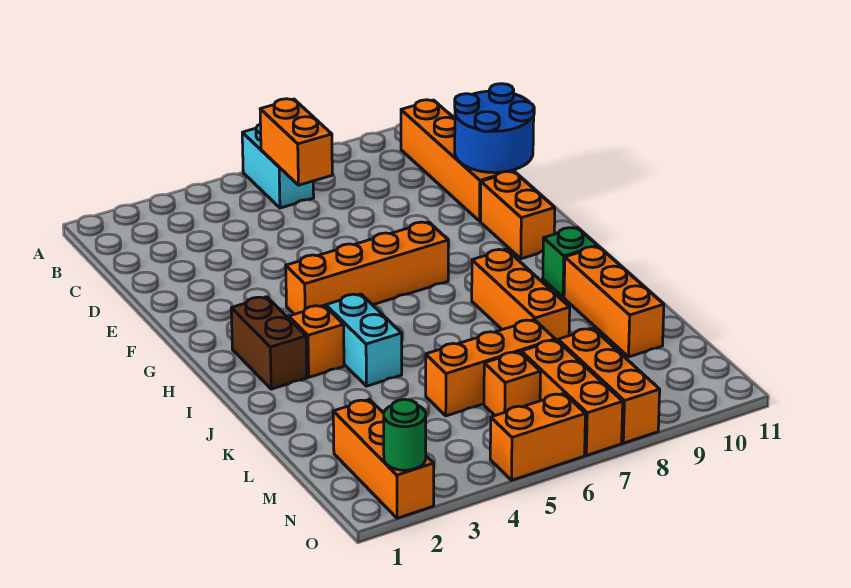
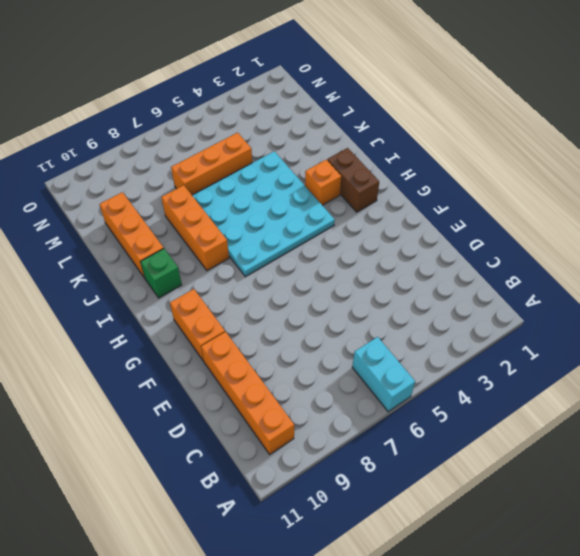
cyan 4x4 plate [192,151,335,277] -> cyan 1x2 brick [326,294,402,386]
none -> orange 1x4 brick [286,222,448,314]
none -> orange 1x3 brick [333,400,434,518]
none -> orange 1x1 brick [484,352,541,415]

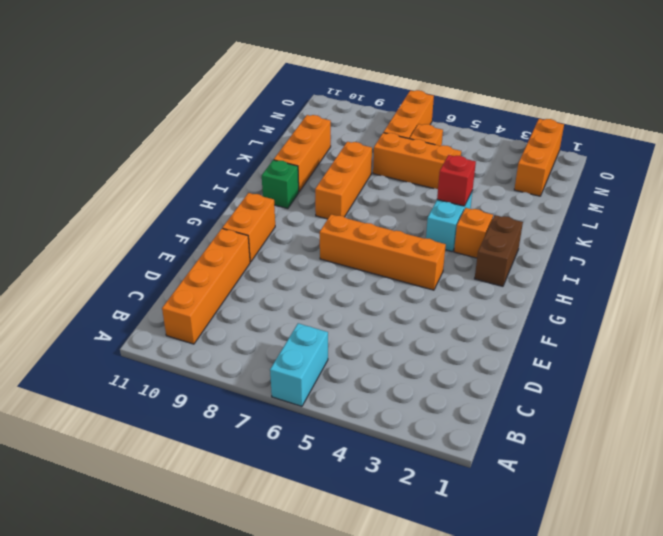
red 1x1 brick [437,155,476,206] -> none
none -> orange 1x3 brick [558,328,660,443]
none -> orange 1x2 brick [490,393,585,480]
none -> orange 1x2 brick [260,99,332,185]

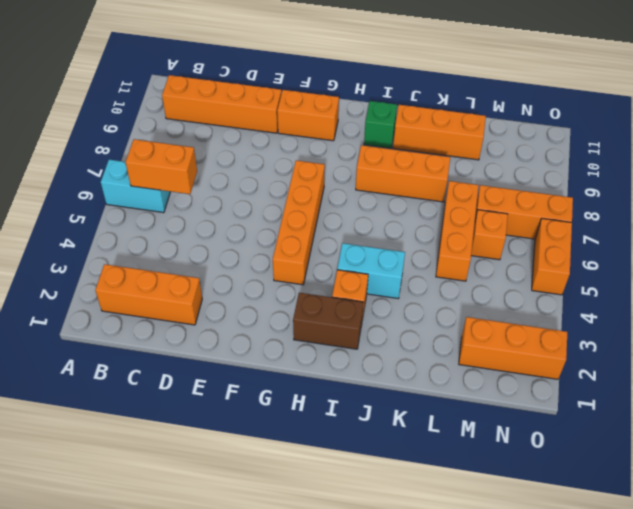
orange 1x3 brick [95,264,202,325] -> orange 1x3 brick moved to [558,328,660,443]
none -> blue 2x2 round brick [455,84,534,173]
none -> green 1x1 round brick [384,399,426,470]

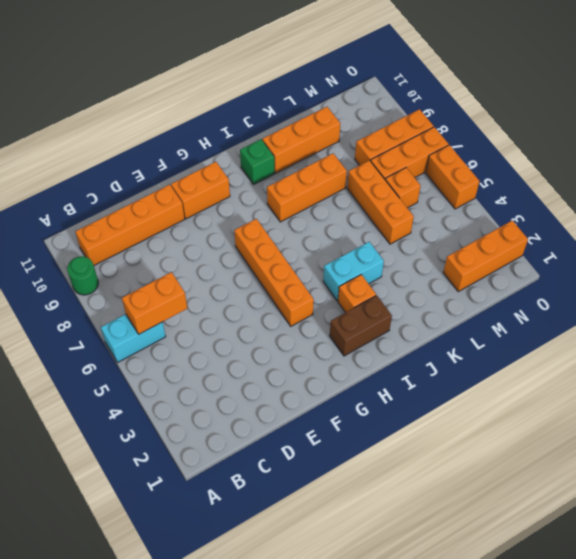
green 1x1 round brick [67,256,98,295] -> green 1x1 round brick moved to [384,399,426,470]
none -> blue 2x2 round brick [455,84,534,173]

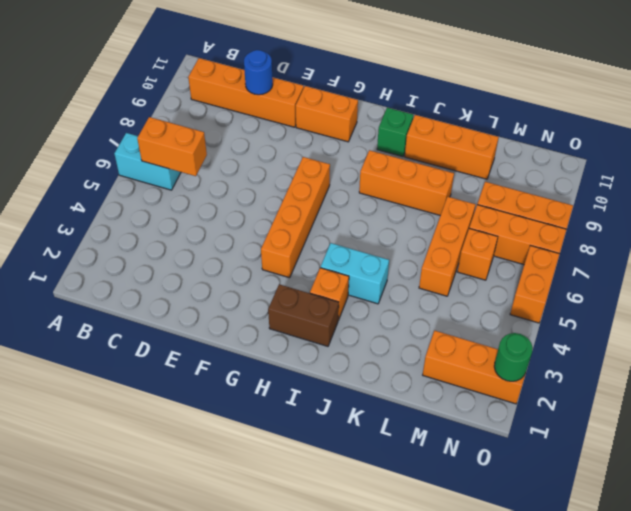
blue 1x1 round brick [244,50,273,95] -> blue 2x2 round brick [455,84,534,173]

